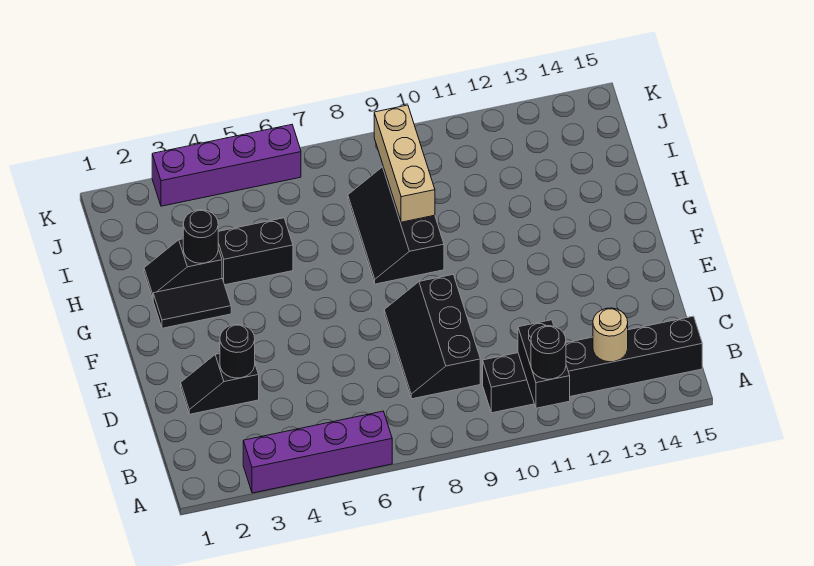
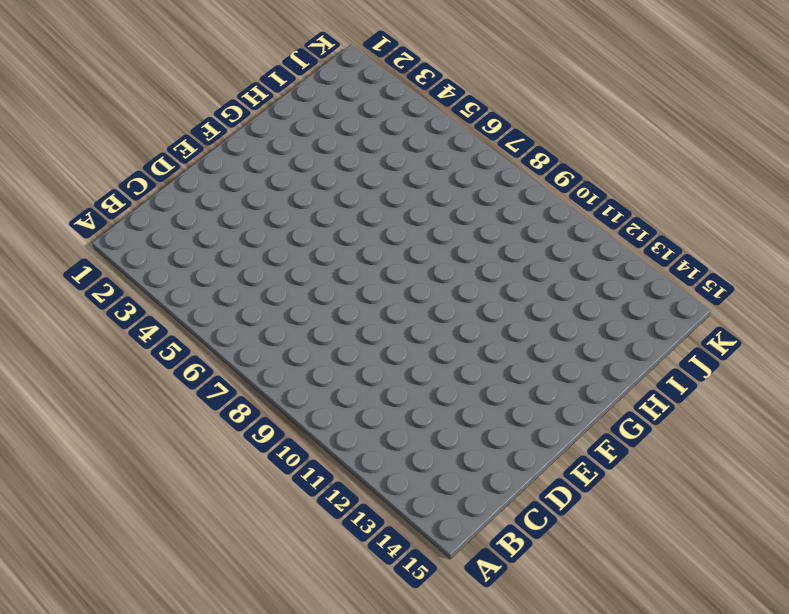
none -> purple 1x4 brick [243,411,392,493]
none -> black 1x6 brick [483,316,702,413]
none -> black 2x3 slope [384,275,480,399]

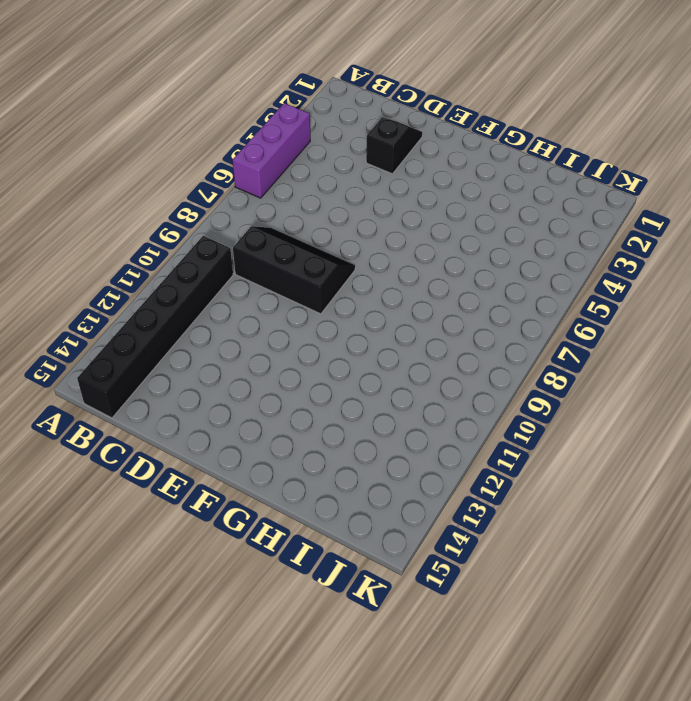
purple 1x3 brick [233,103,310,198] -> purple 1x4 brick [243,411,392,493]
none -> black 1x2 tile [153,279,231,328]
none -> black 2x3 slope [348,167,444,284]
none -> black 1x2 slope [144,239,222,298]

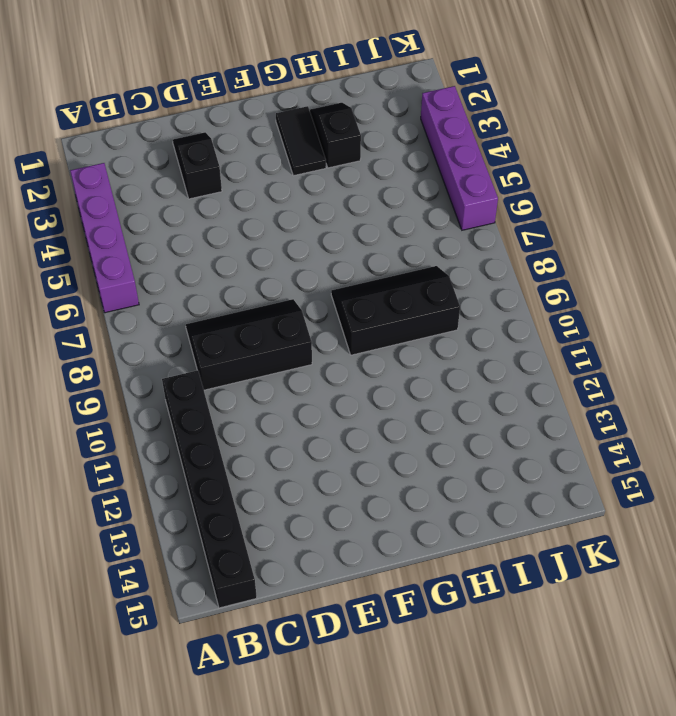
none -> black 1x2 brick [218,218,293,285]
none -> black 1x2 brick [518,320,570,408]
none -> tan 1x1 round brick [593,308,628,362]

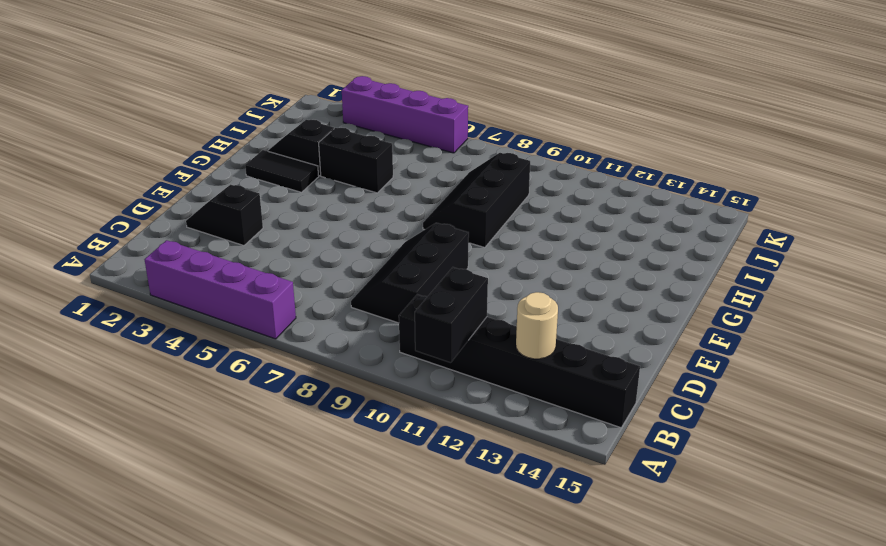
none -> black 1x1 round brick [220,324,255,378]
none -> black 1x1 round brick [183,210,218,263]
none -> tan 1x3 brick [374,105,435,222]

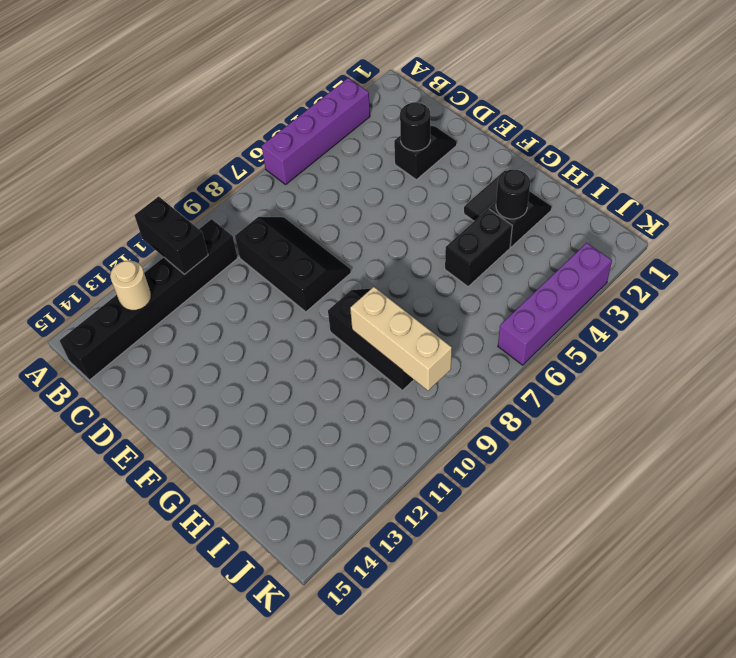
none -> black 1x1 round brick [531,326,566,379]

